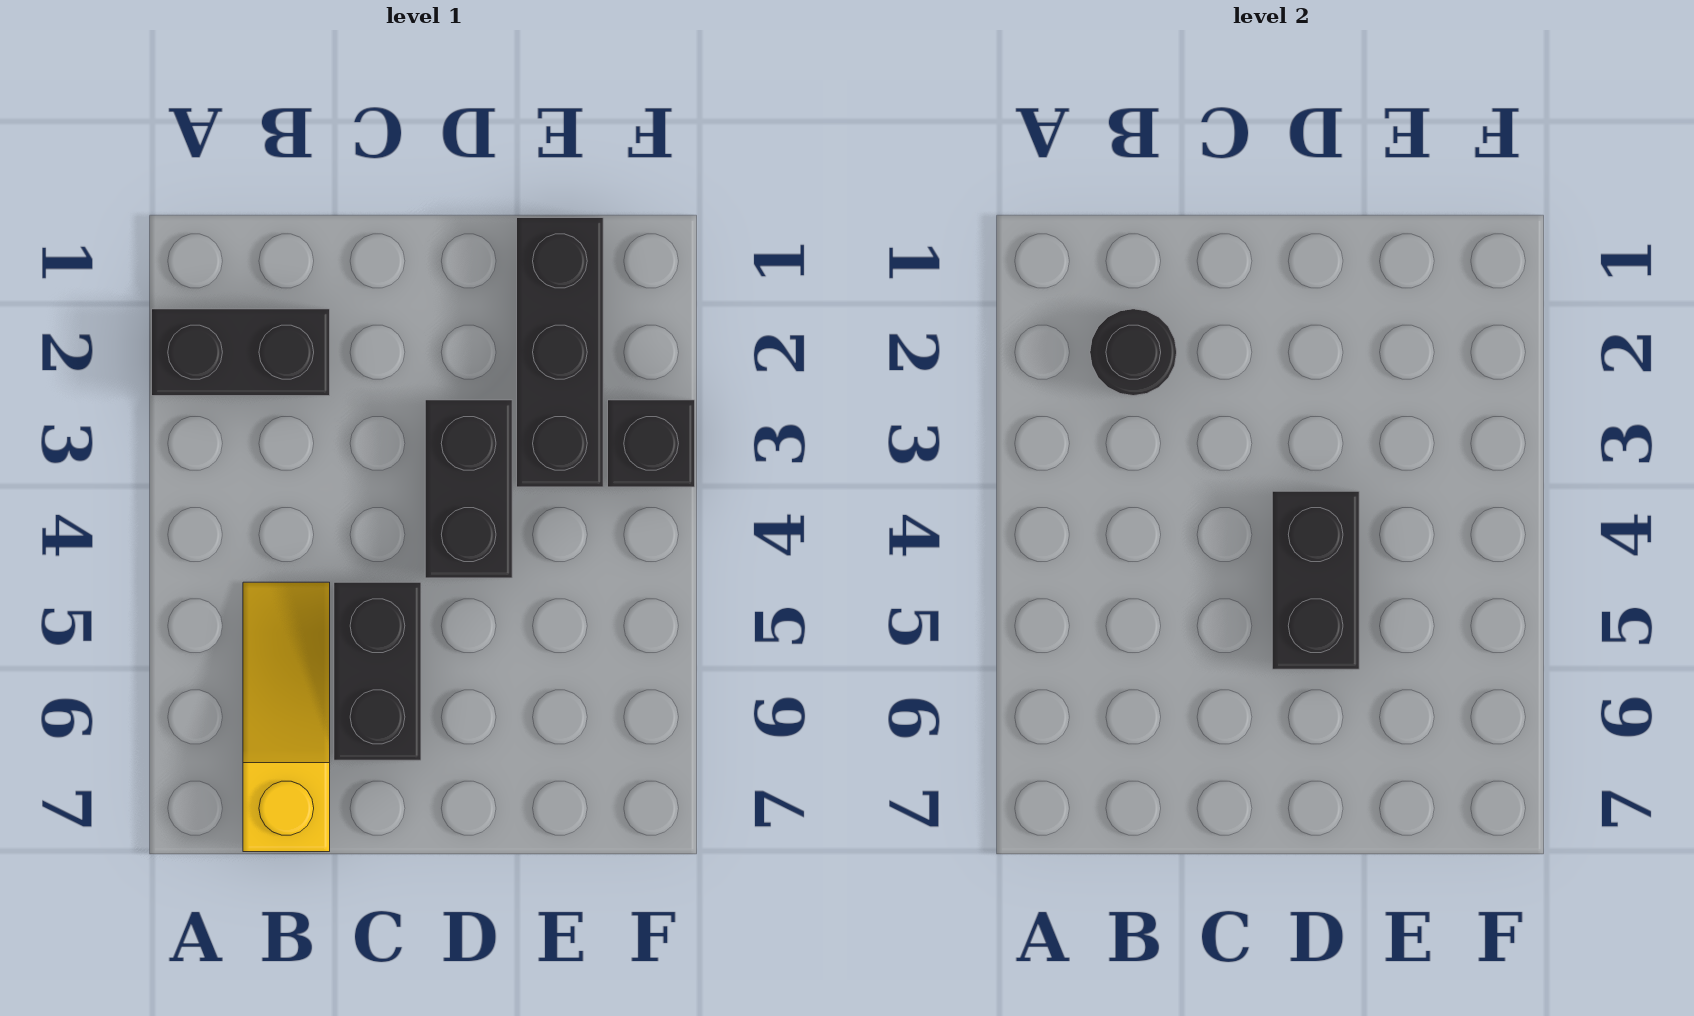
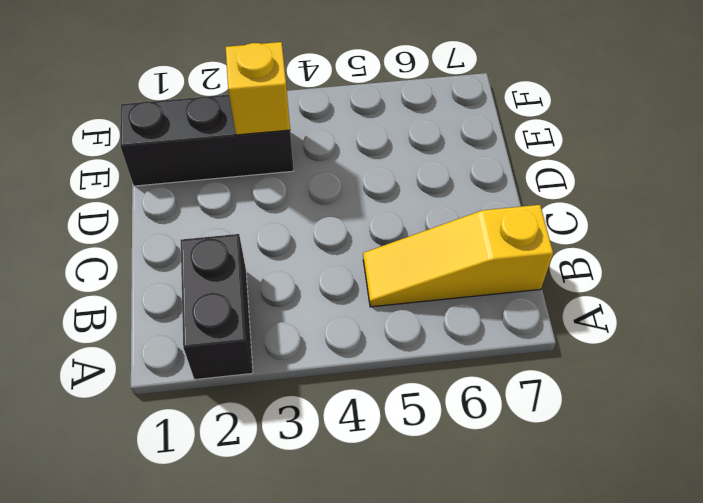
yellow 1x1 brick [226,42,290,135] -> none
none -> black 1x2 brick [334,582,421,760]
none -> black 1x2 brick [425,400,512,578]

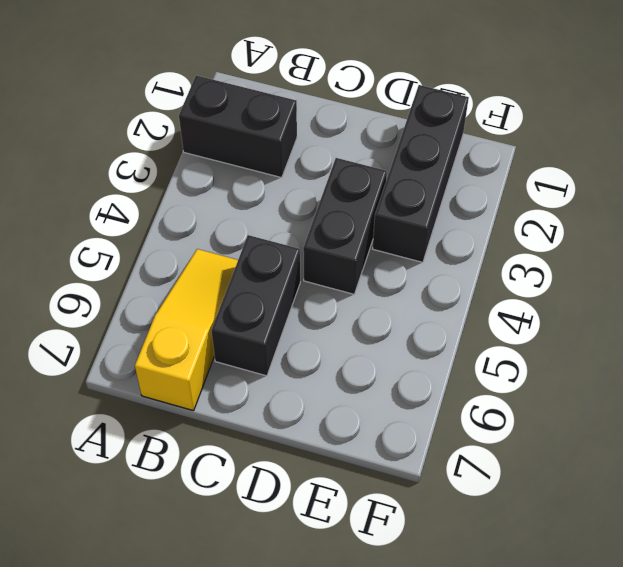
none -> black 1x1 brick [608,400,695,487]
none -> black 1x1 round brick [1090,309,1177,396]

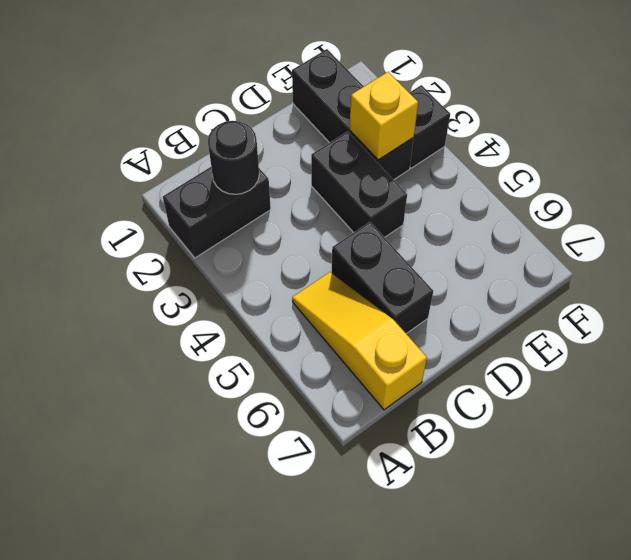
yellow 1x1 brick [349,72,418,160] -> none
none -> black 1x2 brick [1272,491,1359,669]

